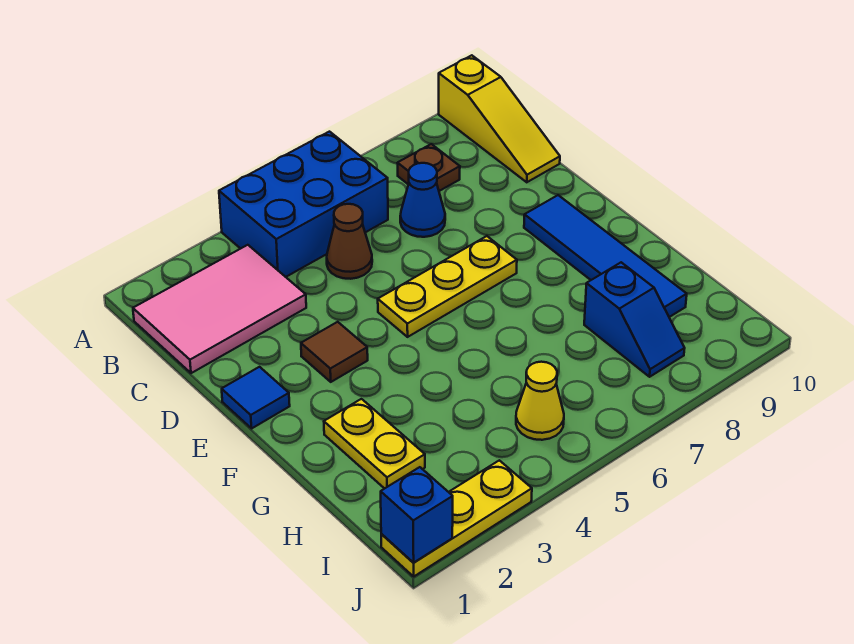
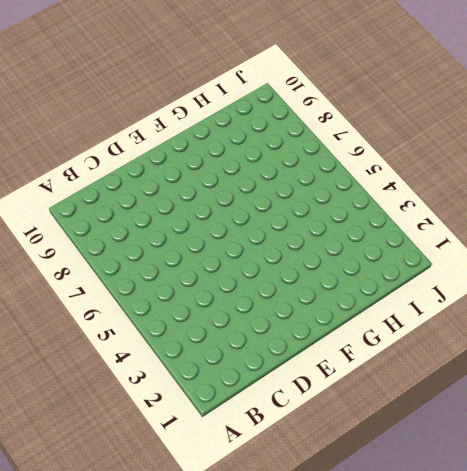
none -> blue 2x3 brick [219,132,388,277]
none -> yellow 1x3 slope [439,55,560,182]
none -> pink 2x3 tile [133,245,306,373]

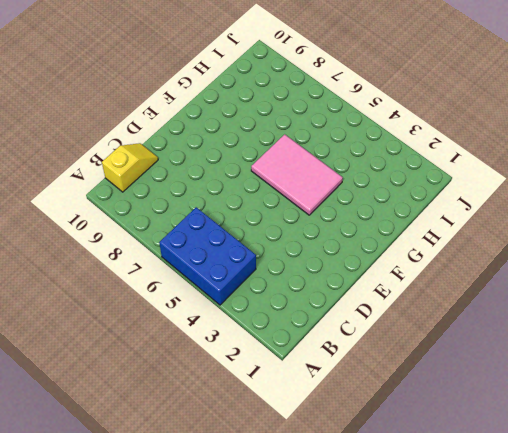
yellow 1x2 slope [102,143,158,192] -> yellow 1x3 slope [439,55,560,182]
pink 2x3 tile [251,134,343,215] -> pink 2x3 tile moved to [133,245,306,373]
none -> brown 1x1 plate [398,144,460,191]
none -> brown 1x1 cone [327,204,372,279]
none -> blue 1x1 cone [400,163,445,237]

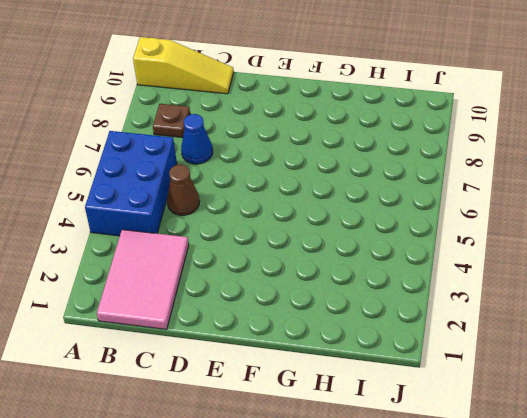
none -> blue 1x1 tile [222,367,290,428]
none -> brown 1x1 tile [301,322,368,382]
none -> yellow 1x3 plate [378,236,517,337]

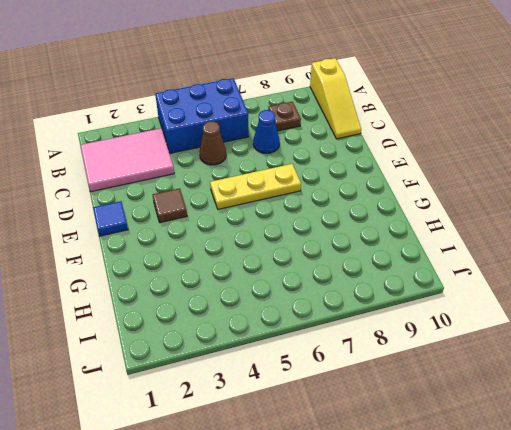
none -> blue 1x4 tile [524,195,687,317]
none -> yellow 1x2 plate [324,399,425,489]
none -> blue 1x2 slope [584,262,685,377]

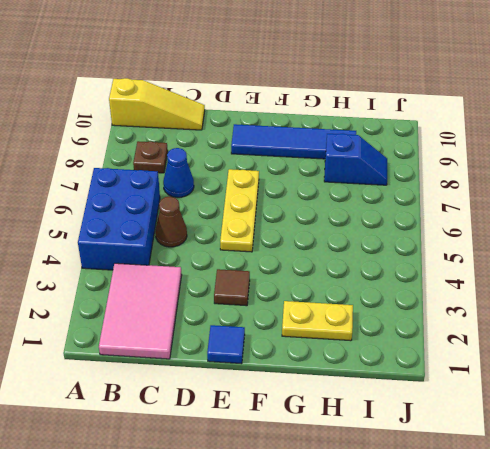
none -> yellow 1x1 cone [516,362,564,440]
none -> yellow 1x3 plate [381,460,532,576]
none -> blue 1x1 brick [381,467,453,563]

